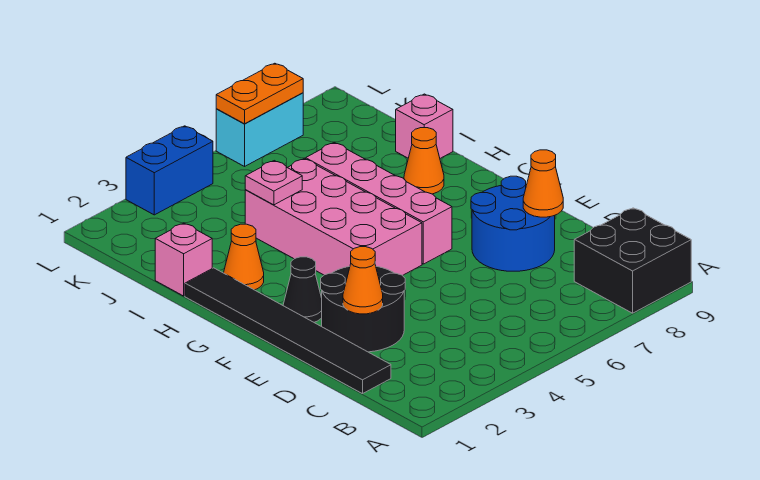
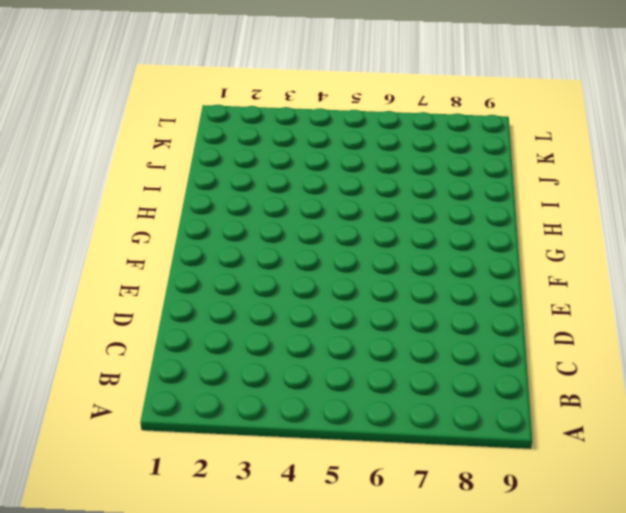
none -> black 2x2 brick [574,208,691,313]
none -> black 1x6 tile [185,268,391,394]
none -> black 2x2 round brick [321,266,405,352]

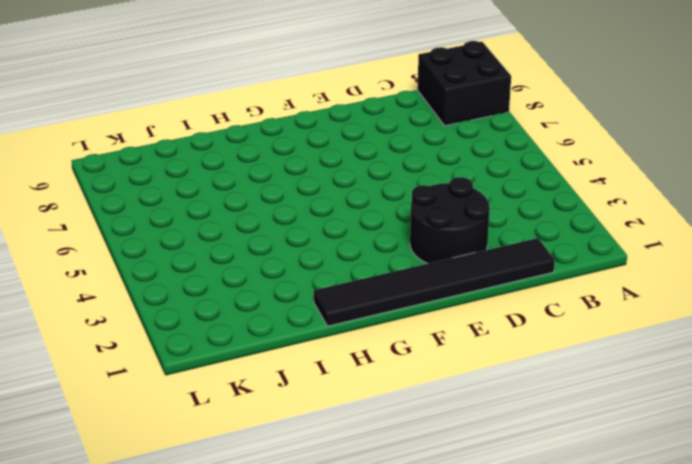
none -> blue 2x2 round brick [471,176,555,271]
none -> black 1x1 cone [283,257,322,322]
none -> pink 2x4 brick [245,159,422,276]

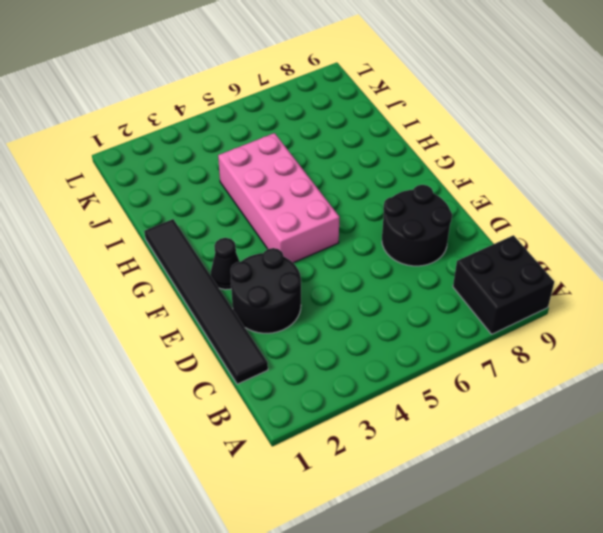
black 2x2 round brick [382,185,452,266] -> blue 2x2 round brick [471,176,555,271]
none -> pink 1x4 brick [306,143,452,264]
none -> orange 1x1 cone [224,224,264,290]
none -> orange 1x1 cone [404,128,444,194]

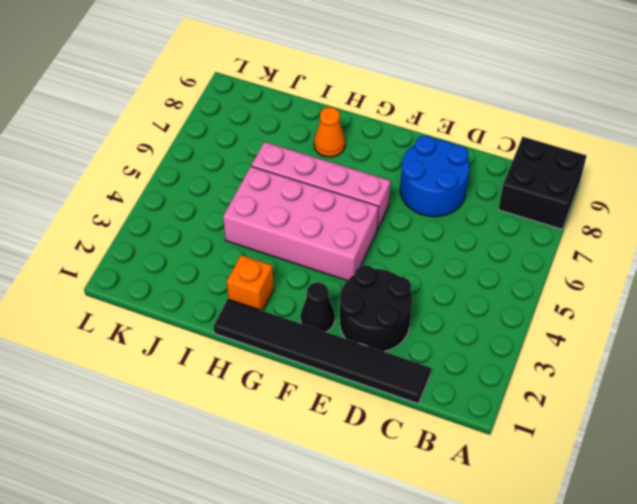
orange 1x1 brick [227,255,274,311] -> orange 1x1 cone [224,224,264,290]
none -> pink 1x1 brick [155,223,212,296]
none -> pink 1x1 brick [396,94,453,158]
none -> blue 1x2 brick [126,126,213,215]

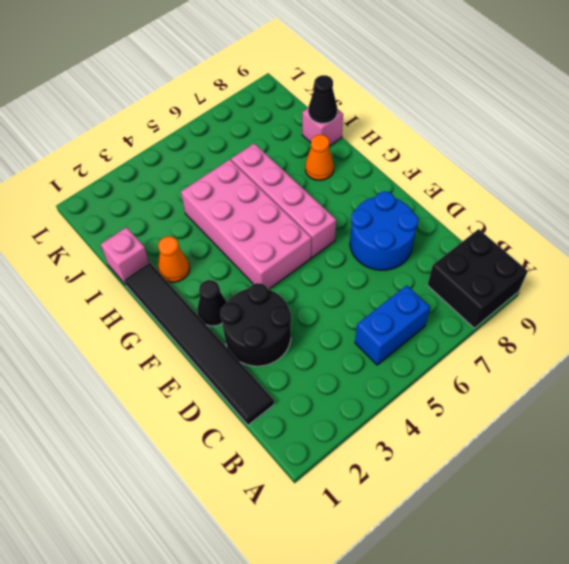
blue 1x2 brick [355,285,430,365] -> blue 1x2 brick moved to [126,126,213,215]
black 1x1 cone [308,75,337,123] -> none
none -> cyan 1x2 brick [216,93,303,166]
none -> orange 1x1 cone [343,247,383,314]
none -> orange 1x1 cone [523,150,563,217]

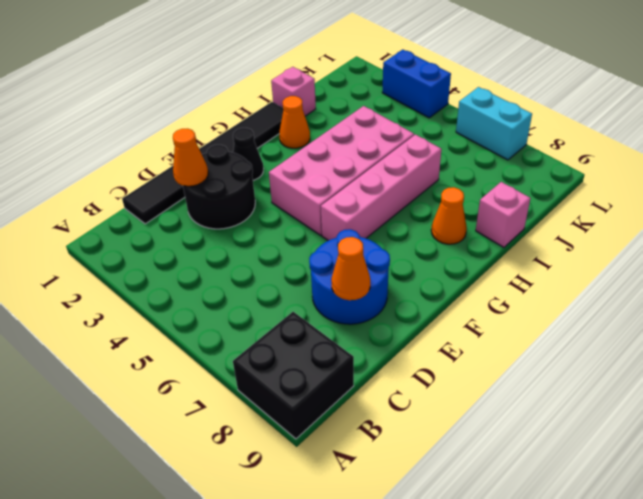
none -> pink 1x1 plate [245,161,302,205]
none -> orange 1x2 plate [216,63,303,124]

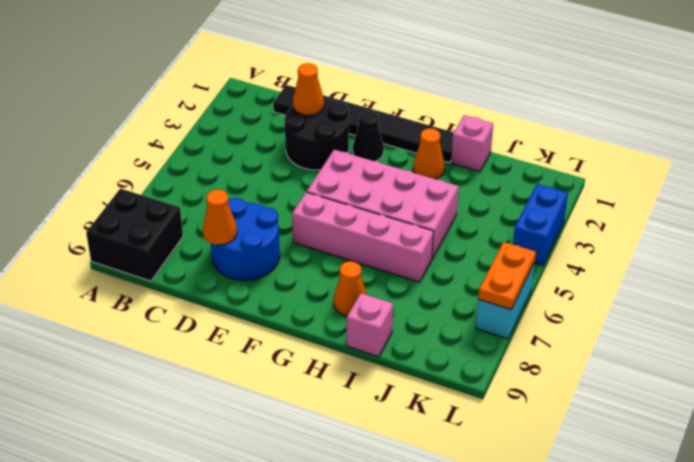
none -> pink 1x1 plate [245,161,302,205]

